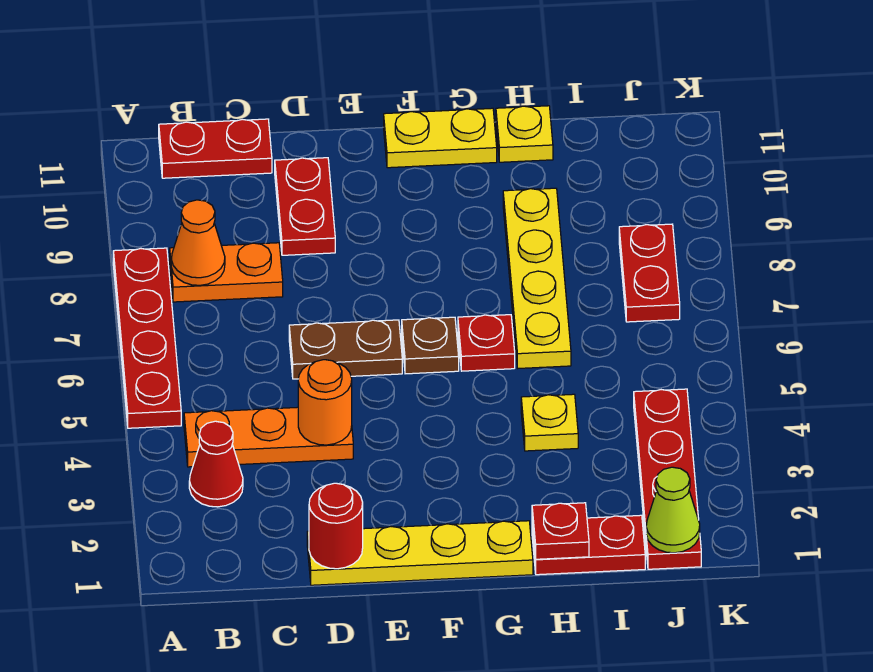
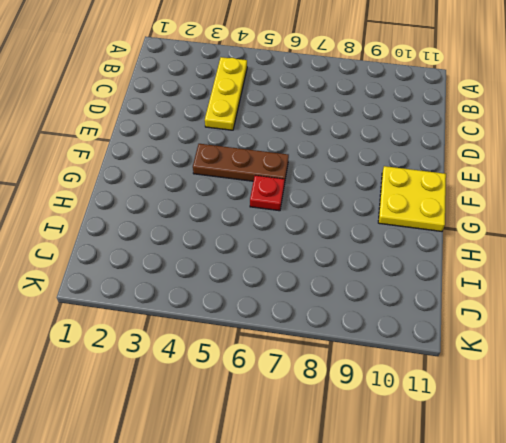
yellow 1x3 plate [205,57,247,130] -> orange 1x3 plate [184,407,353,467]
brown 1x3 plate [193,144,289,183] -> brown 1x1 plate [402,317,459,374]
yellow 2x2 plate [378,166,446,231] -> yellow 1x2 plate [384,108,497,168]
none -> red 1x4 plate [113,248,181,428]
none -> red 1x1 cone [189,421,243,507]
none -> orange 1x2 plate [170,243,283,302]

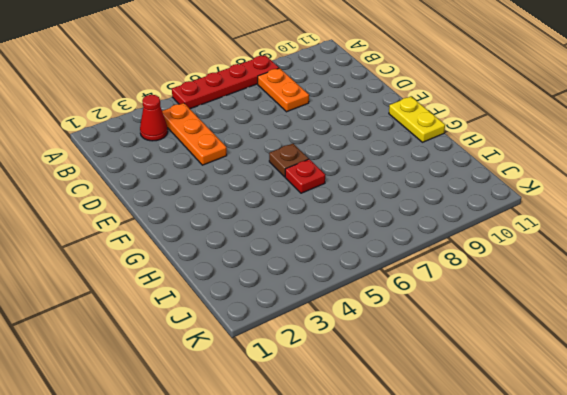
none -> red 1x2 plate [159,119,272,178]
none -> yellow 1x4 plate [307,521,533,585]
none -> brown 1x2 plate [289,320,402,379]

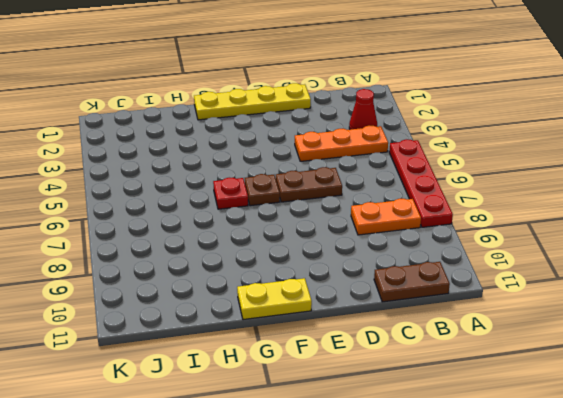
brown 1x2 plate [374,262,450,302] -> red 1x2 plate [159,119,272,178]
none -> red 1x2 plate [275,158,335,255]
none -> red 1x2 plate [532,515,645,575]
none -> yellow 1x1 plate [521,394,578,451]

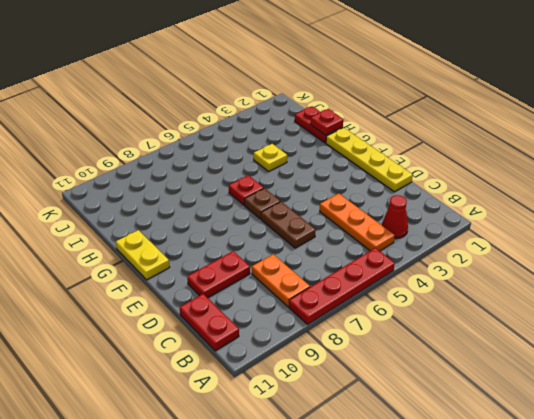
none -> yellow 1x4 plate [503,188,571,368]
none -> yellow 1x1 plate [496,106,553,162]
none -> red 1x4 plate [634,389,701,569]

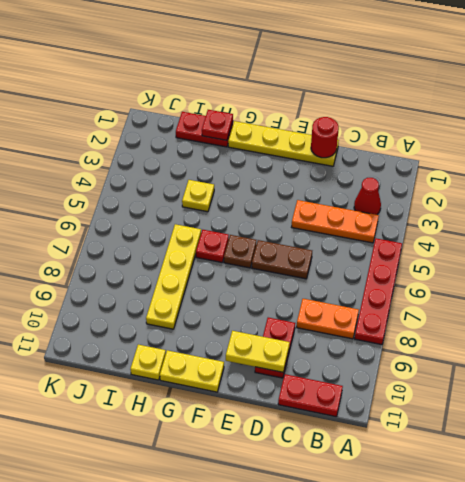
yellow 1x2 plate [226,331,290,372] -> none
none -> red 1x4 plate [634,389,701,569]
none -> red 1x2 plate [619,224,680,322]
none -> orange 1x1 cone [171,200,225,285]

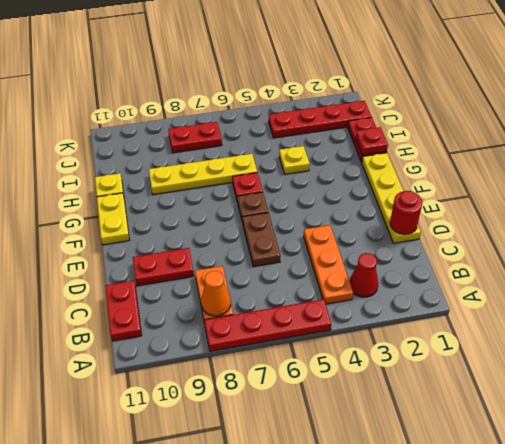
none -> orange 1x1 round brick [298,360,352,445]
none -> lime 1x1 cone [646,467,700,553]

